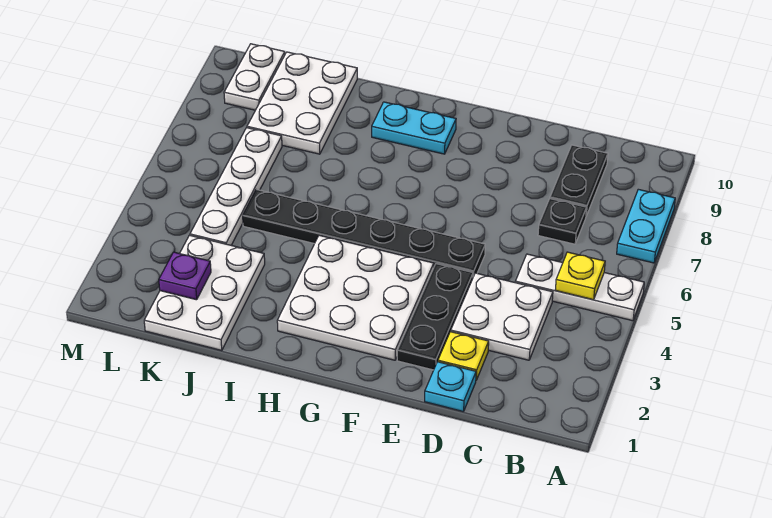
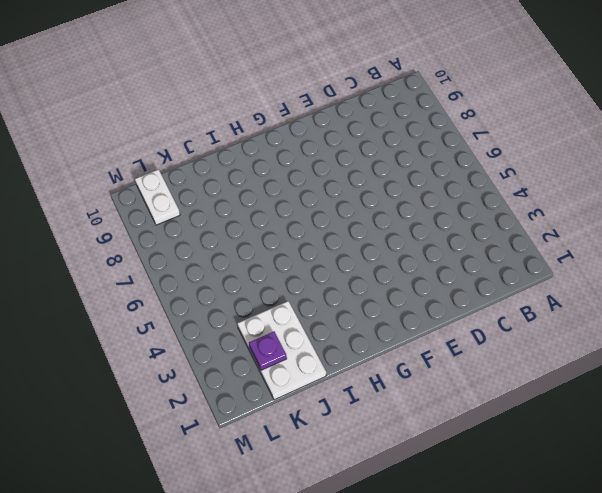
none -> white 1x3 plate [515,254,644,321]
none -> cyan 1x2 plate [617,189,675,263]
none -> white 2x2 plate [451,273,553,360]

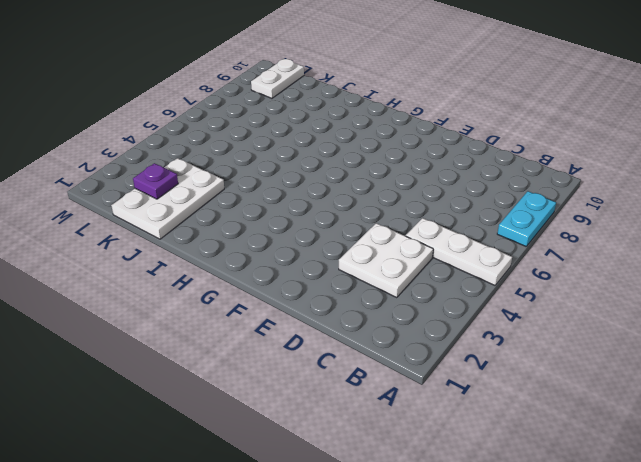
none -> black 1x1 plate [538,199,587,244]
none -> black 1x2 plate [550,145,608,216]
none -> cyan 1x1 plate [425,362,476,412]

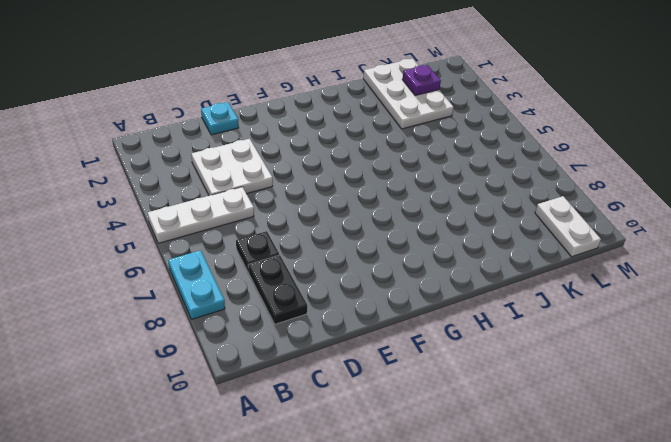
none -> yellow 1x1 plate [438,332,489,380]
none -> black 1x3 plate [397,264,473,370]
none -> black 1x6 plate [243,189,485,277]

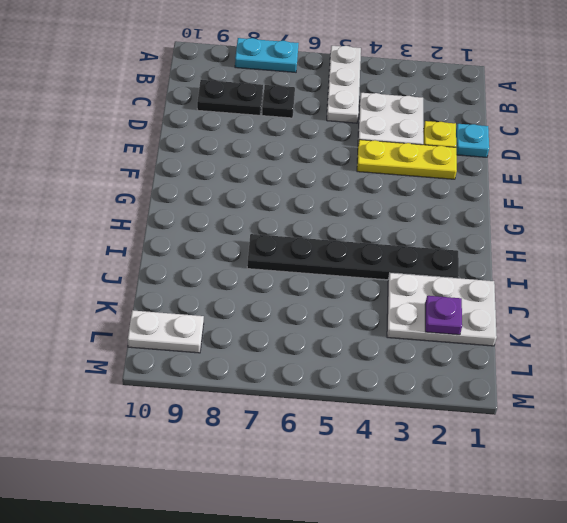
yellow 1x3 plate [357,140,457,179] -> black 1x3 plate [397,264,473,370]
black 1x6 plate [247,234,459,280] -> black 1x6 plate turned to [243,189,485,277]
none -> white 3x3 plate [277,235,434,360]
none -> cyan 1x2 plate [372,102,456,154]
none -> white 2x3 plate [247,52,357,154]

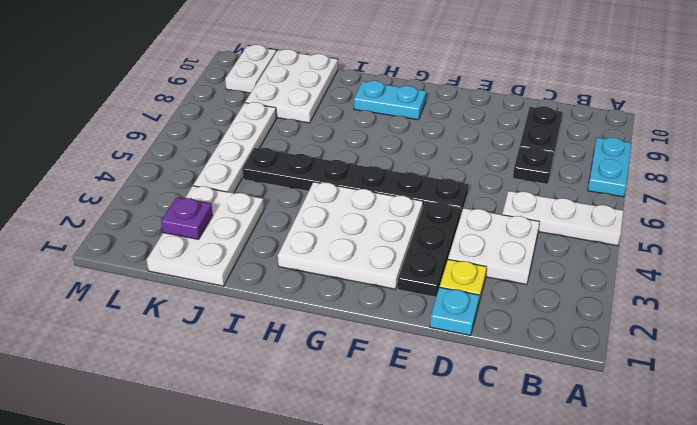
none -> yellow 1x1 plate [555,252,605,300]

